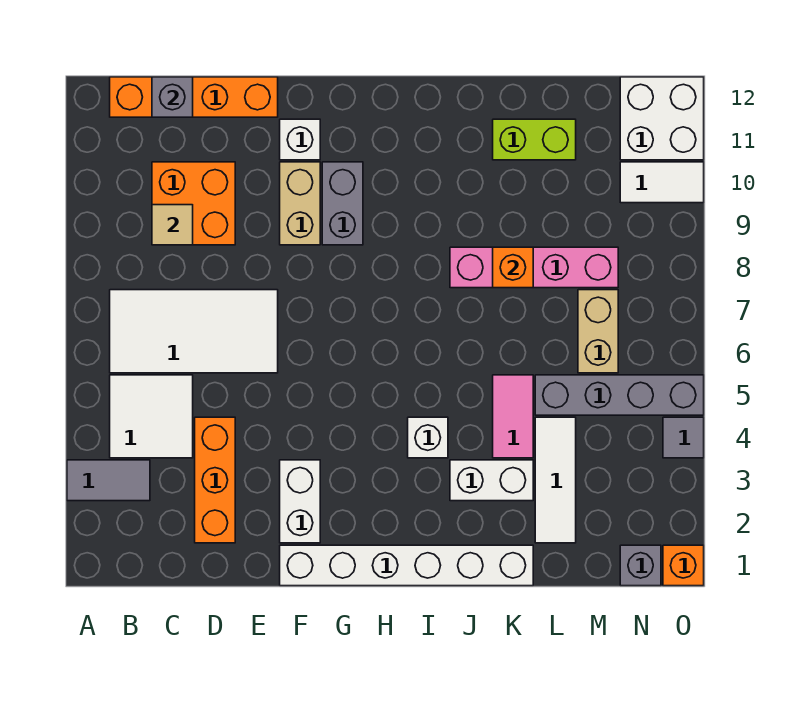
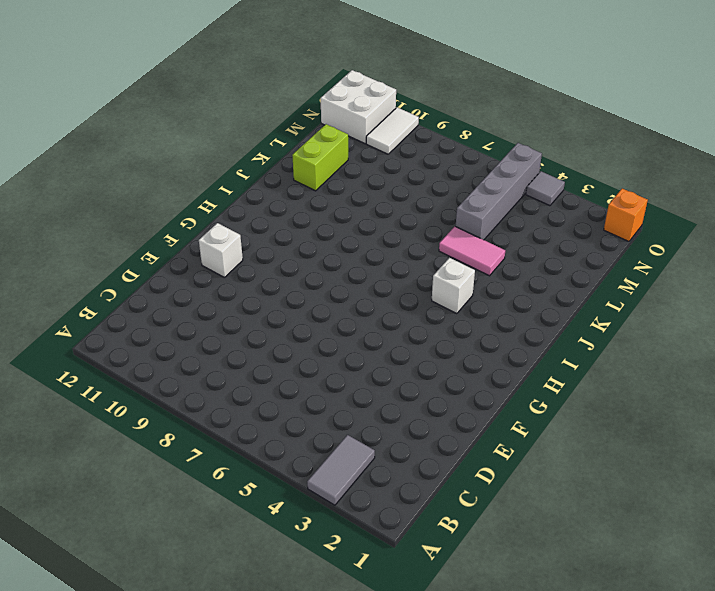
none -> white 2x2 tile [110,375,193,458]
none -> white 2x4 tile [110,290,278,373]
none -> orange 1x4 brick [110,77,278,117]

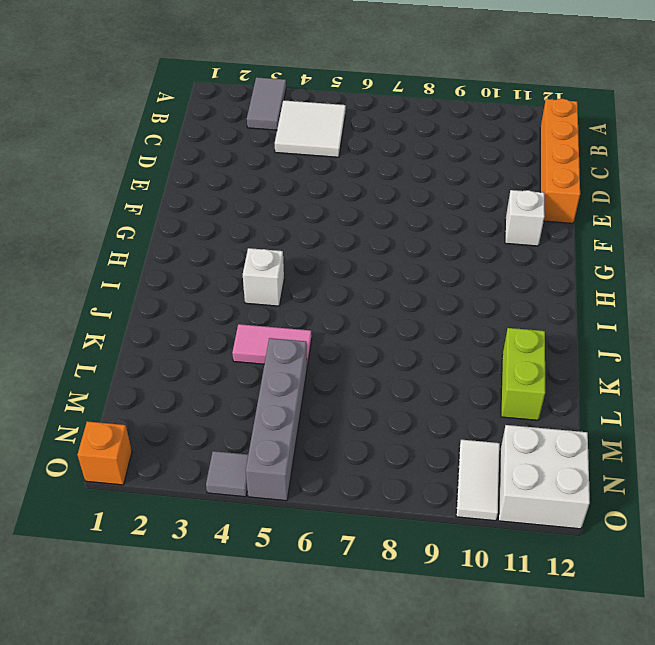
none -> white 2x4 tile [110,290,278,373]
none -> orange 2x2 brick [152,162,235,245]
none -> orange 1x3 brick [195,417,235,543]

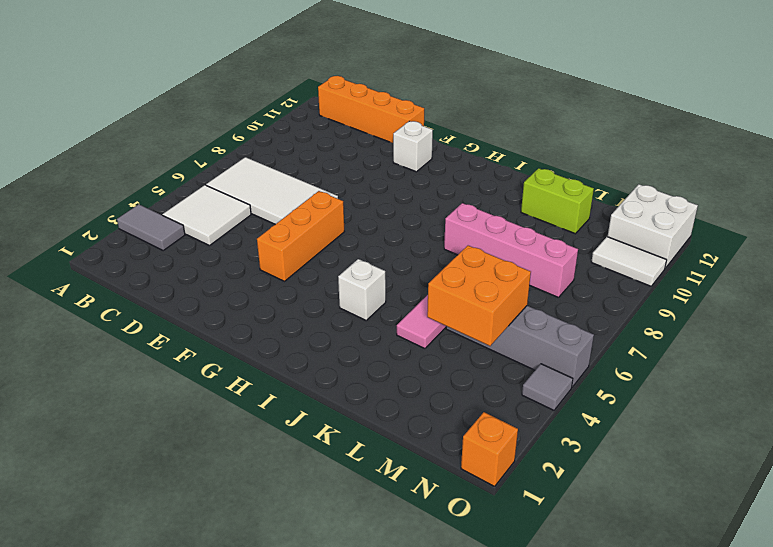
orange 1x3 brick [257,191,344,281] -> orange 1x3 brick moved to [195,417,235,543]
orange 2x2 brick [427,246,531,346] -> orange 2x2 brick moved to [152,162,235,245]
none -> white 1x6 brick [280,545,533,586]
none -> white 1x2 brick [280,460,320,543]
none -> tan 1x2 brick [280,162,320,245]

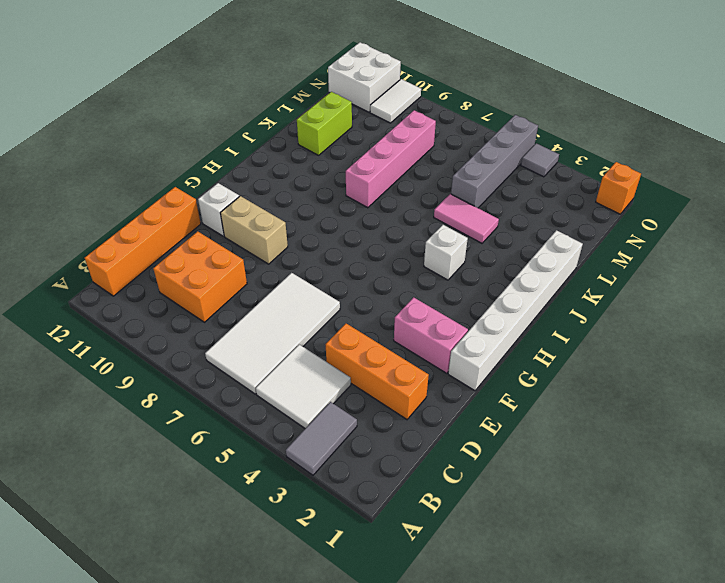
pink 1x2 brick [394,297,468,373] -> white 1x2 brick [280,460,320,543]
none -> grey 1x2 brick [322,162,363,245]
none -> white 1x2 brick [450,460,533,501]
none -> white 1x3 tile [535,417,576,543]

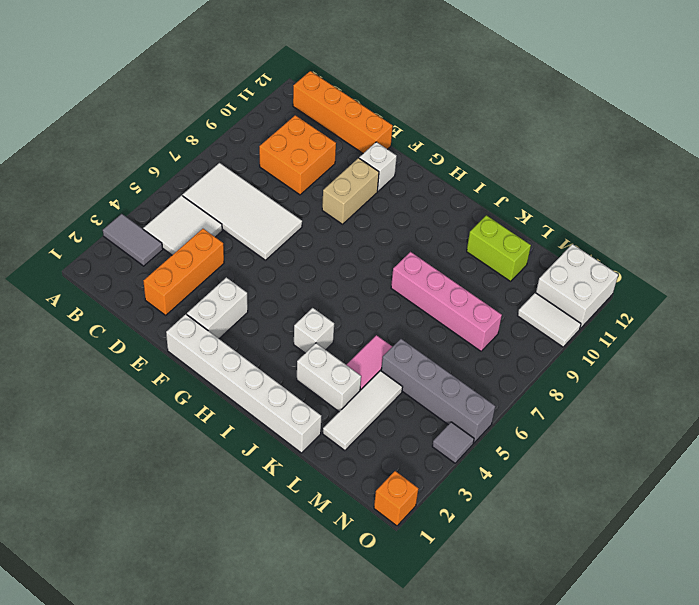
none -> grey 1x2 brick [322,162,363,245]
none -> tan 1x2 brick [578,290,618,373]
none -> grey 1x1 brick [620,545,661,586]

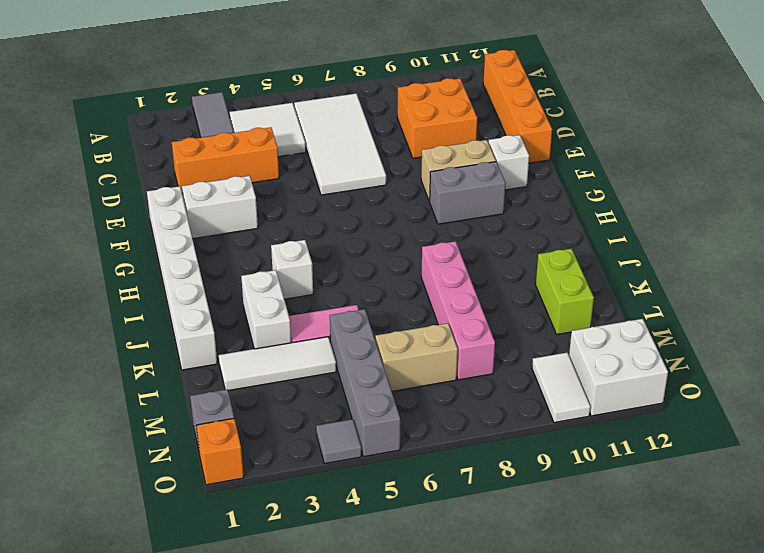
none -> tan 1x1 tile [152,205,193,245]
none -> grey 1x1 brick [152,77,193,117]
none -> orange 1x1 brick [493,247,533,288]

